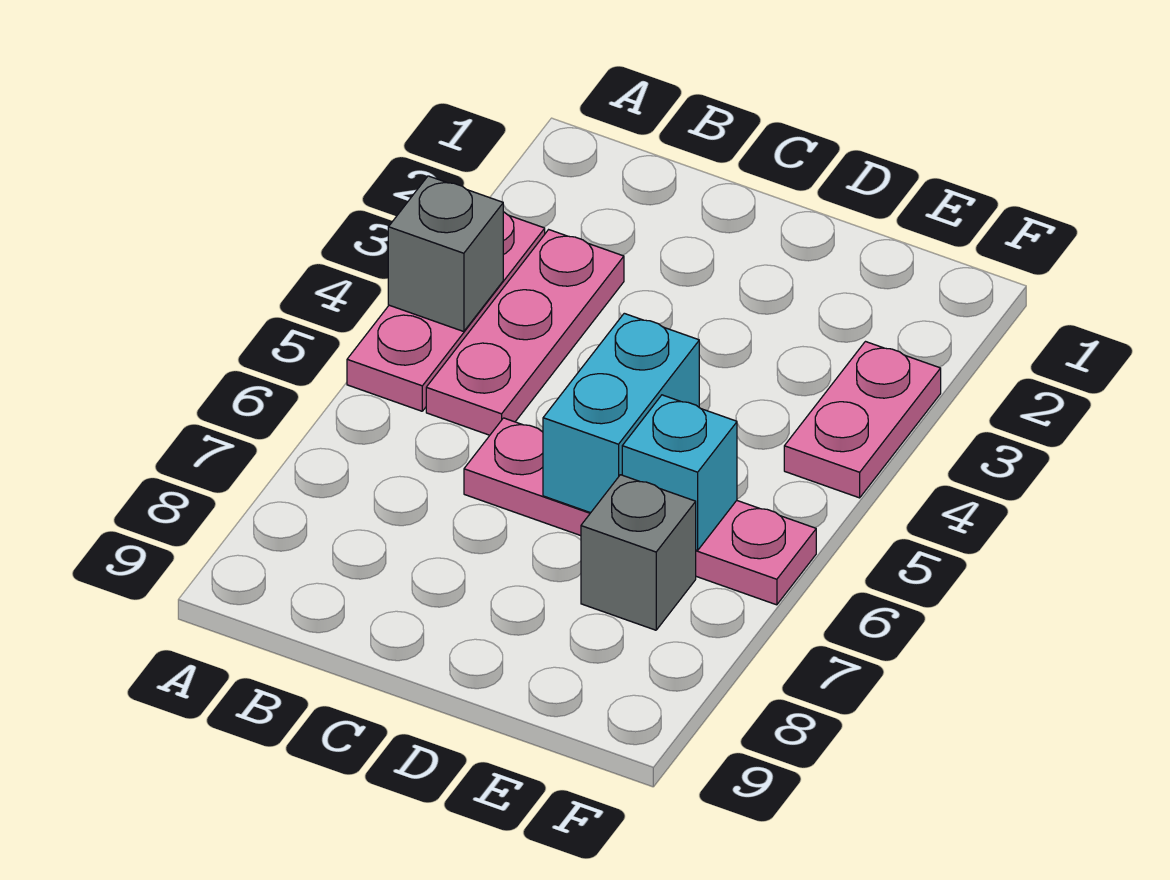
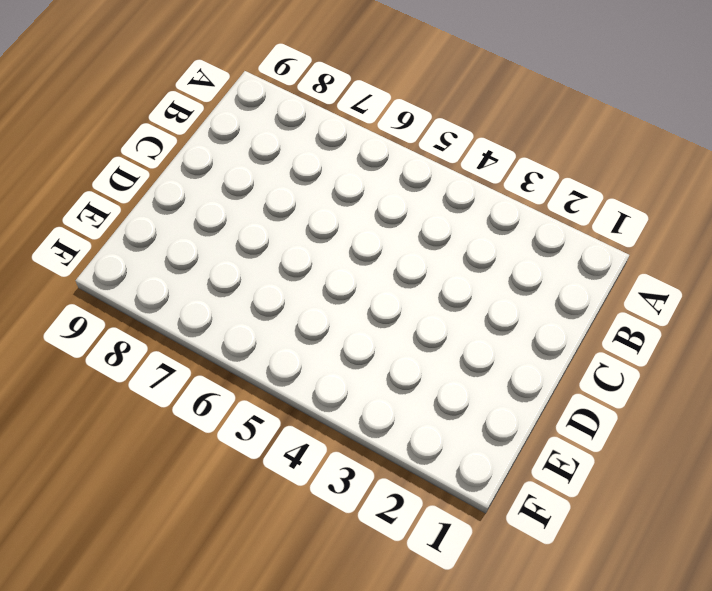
none -> pink 1x3 plate [347,212,545,411]
none -> pink 1x3 plate [426,230,624,435]

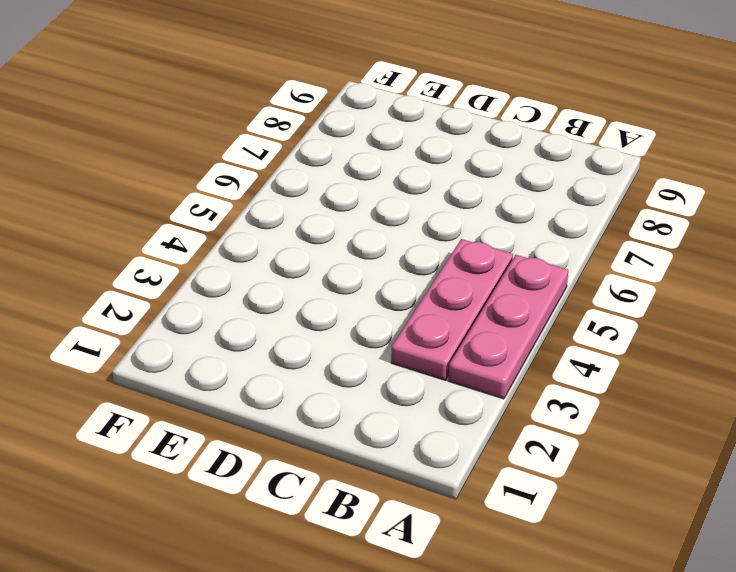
none -> pink 1x4 plate [464,418,816,605]
none -> grey 1x1 brick [581,475,696,630]

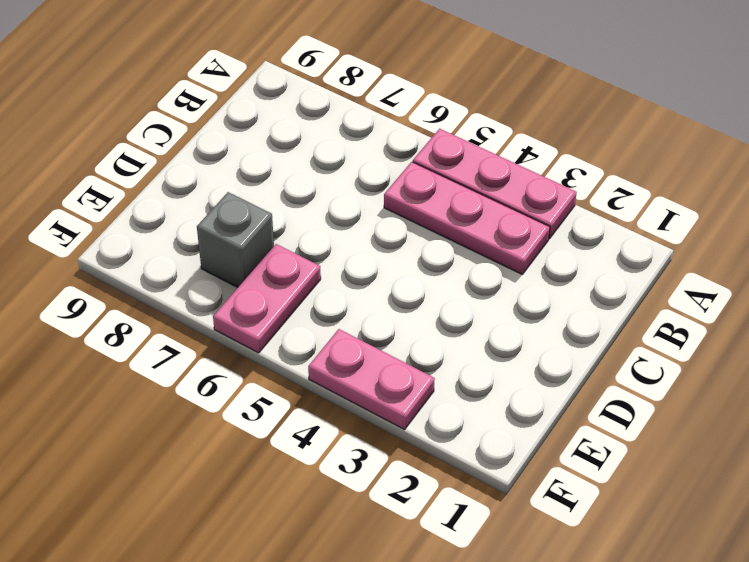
pink 1x2 plate [213,244,321,353] -> pink 1x4 plate [464,418,816,605]
none -> grey 1x1 brick [388,176,503,332]
none -> cyan 1x2 brick [543,313,699,513]

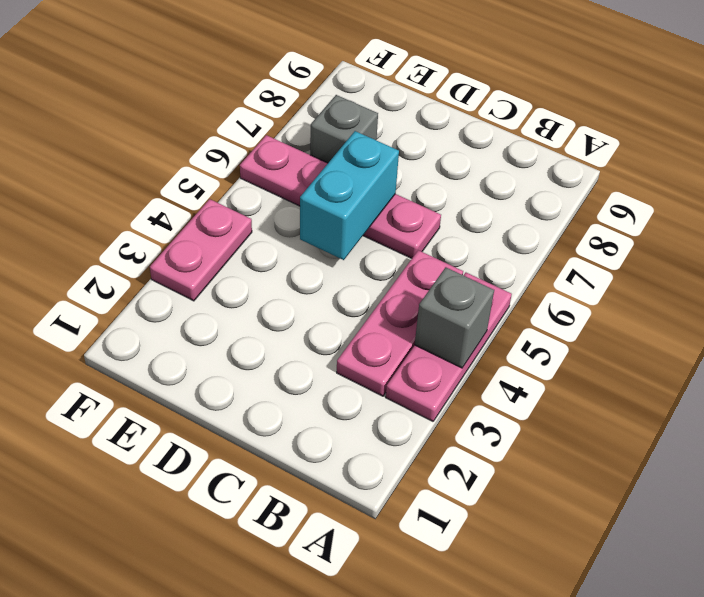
none -> cyan 1x1 brick [622,395,737,550]

